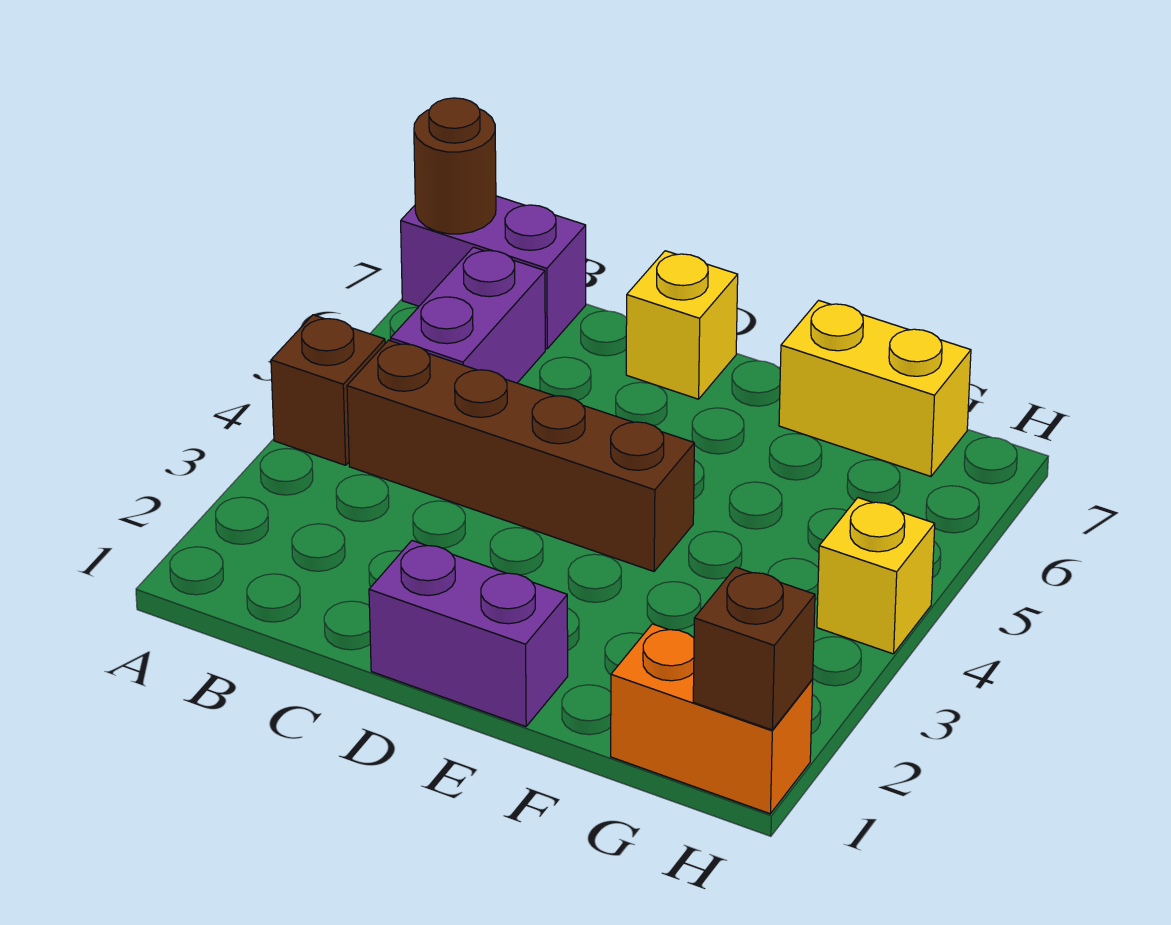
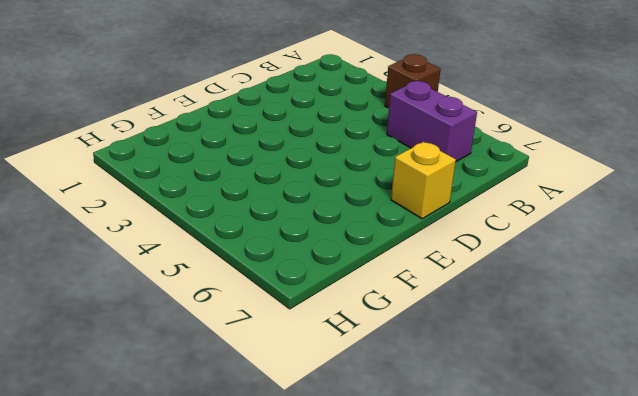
none -> purple 1x2 brick [401,196,586,349]
none -> brown 1x4 brick [347,340,694,571]

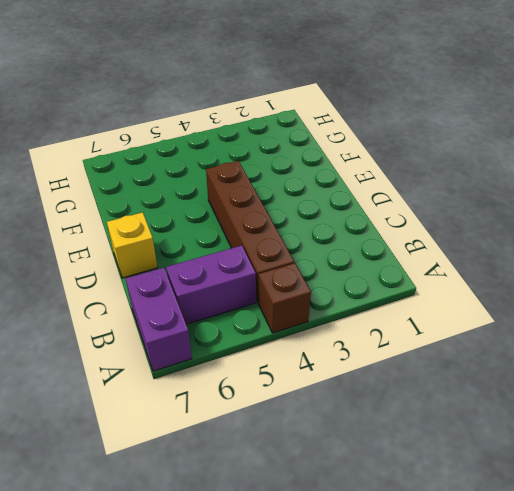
none -> purple 1x2 brick [369,541,568,727]
none -> yellow 1x2 brick [779,300,971,476]

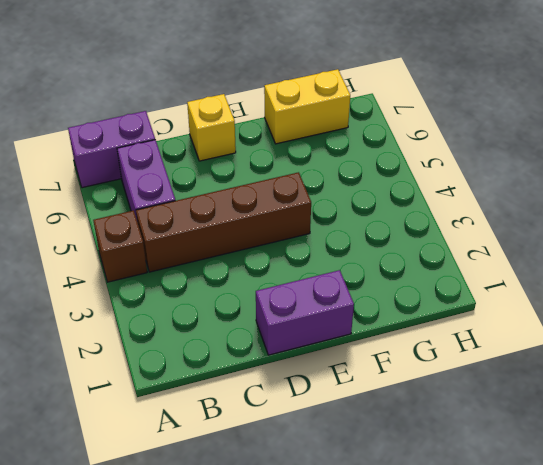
none -> orange 1x2 brick [611,624,813,814]
none -> yellow 1x1 brick [817,498,935,654]

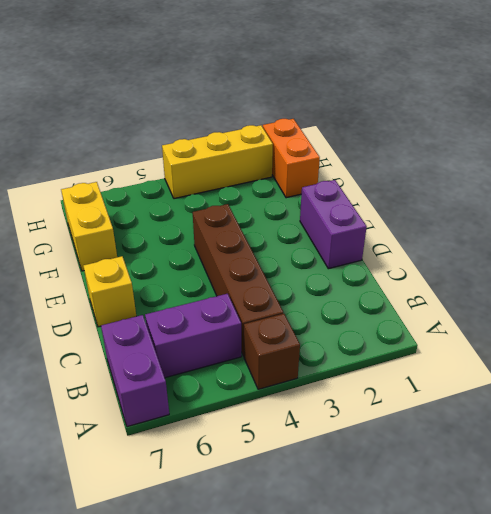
yellow 1x3 brick [162,125,273,199] -> yellow 1x1 brick [817,498,935,654]
none -> brown 1x1 round brick [414,98,496,234]
none -> brown 1x1 brick [693,567,815,730]

